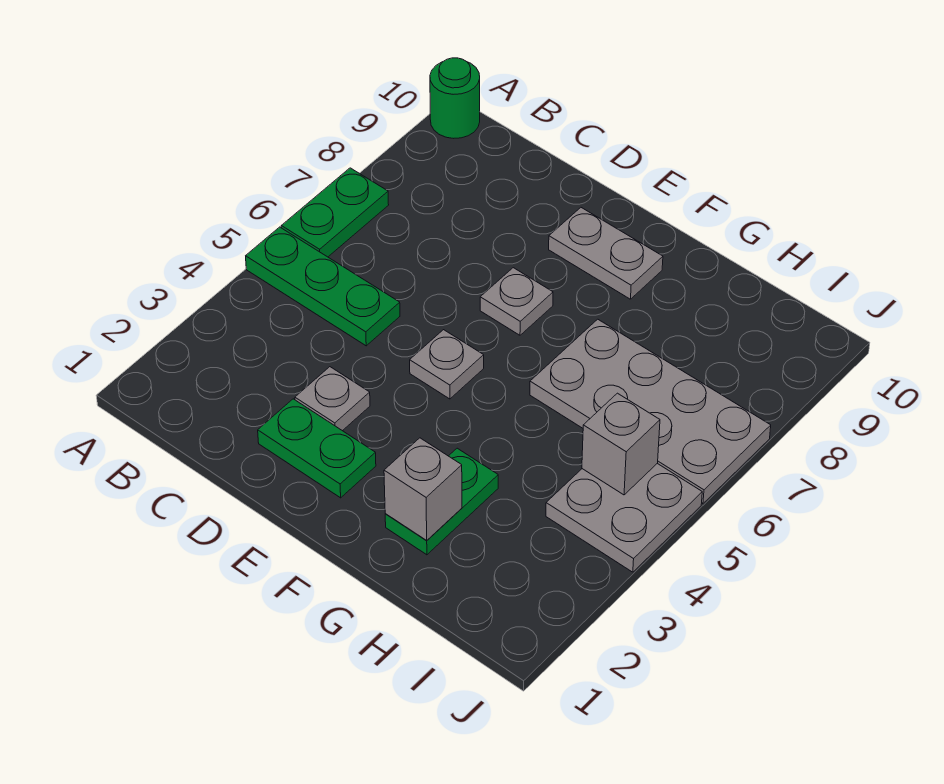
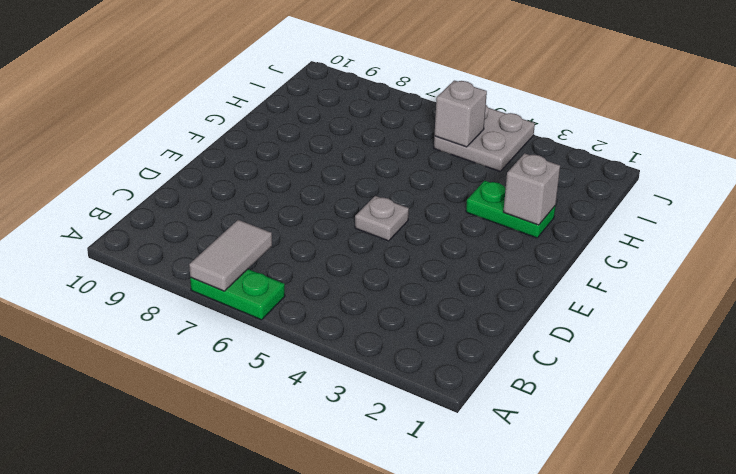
grey 1x2 tile [189,220,272,291] -> none
none -> green 1x3 plate [246,227,400,346]
none -> green 1x1 round brick [430,58,480,138]
none -> green 1x2 plate [258,399,376,498]

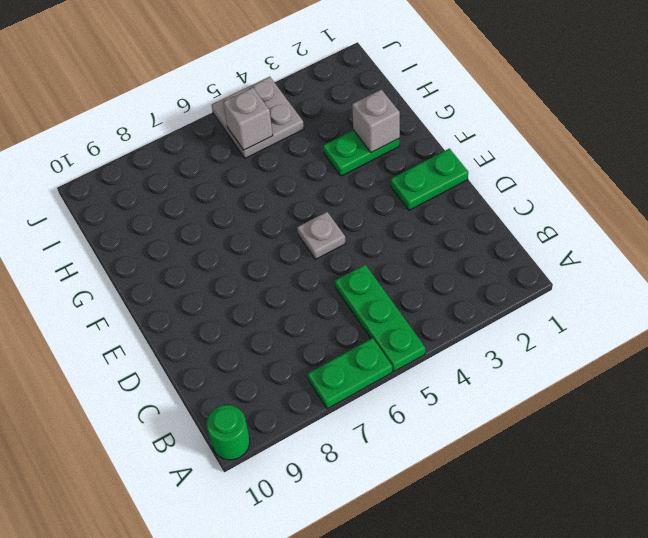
green 1x2 plate [391,149,468,210] -> green 1x2 plate turned to [258,399,376,498]
none -> grey 1x1 plate [295,367,370,431]
none -> grey 1x1 plate [480,268,553,335]
none -> grey 1x2 plate [549,208,663,299]

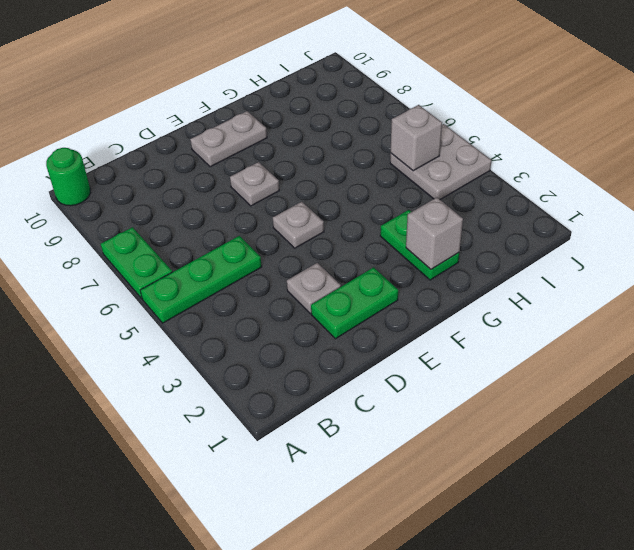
none -> grey 2x4 plate [530,319,771,504]

